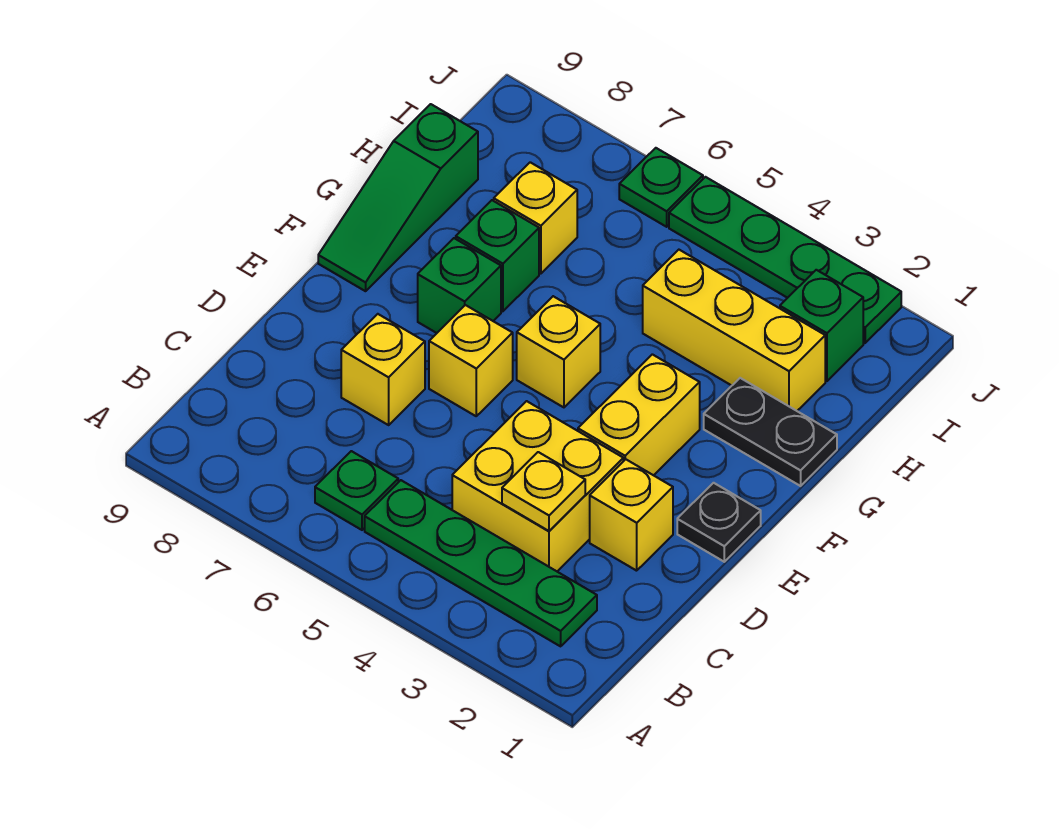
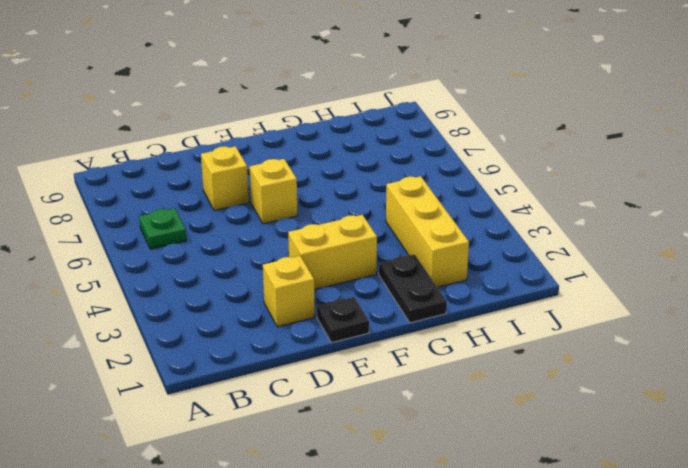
none -> green 1x4 plate [365,480,597,646]
none -> yellow 2x2 brick [452,401,623,571]
none -> yellow 1x1 brick [517,296,600,407]

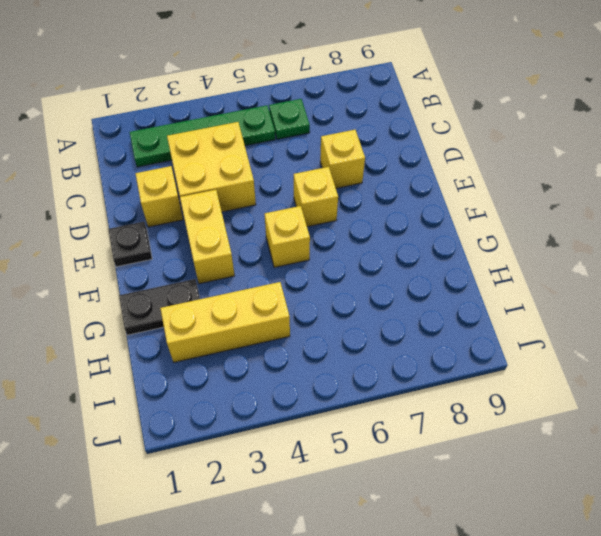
none -> green 1x1 brick [418,238,501,333]
none -> green 1x3 slope [318,104,478,291]
none -> green 1x1 brick [456,200,539,311]

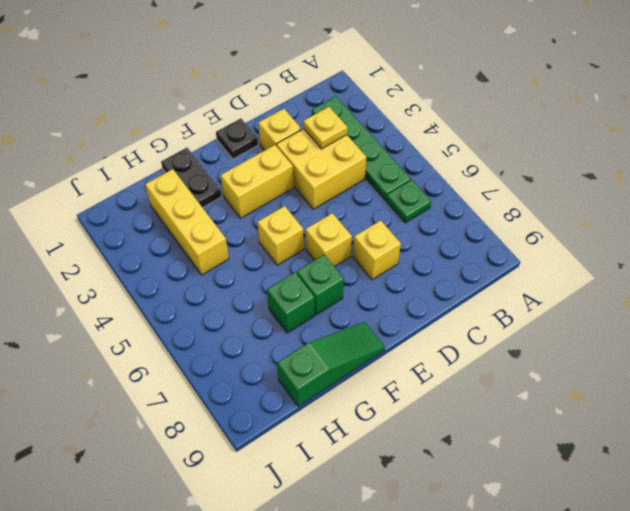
none -> yellow 1x1 brick [494,162,577,274]
none -> green 1x1 brick [780,270,863,381]
none -> green 1x4 plate [669,177,901,343]

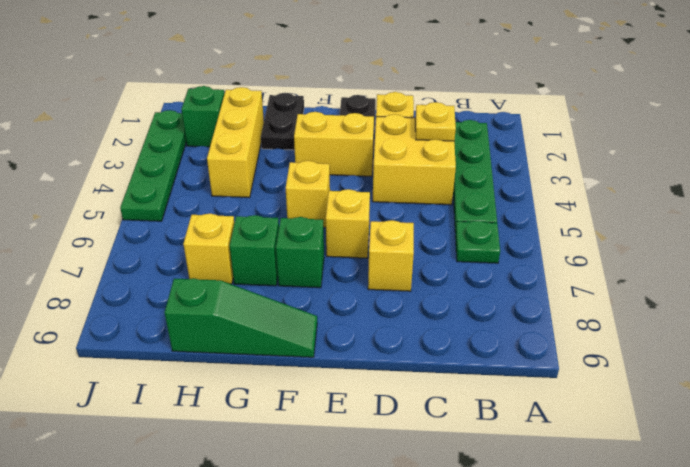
none -> green 1x1 plate [619,148,703,227]

